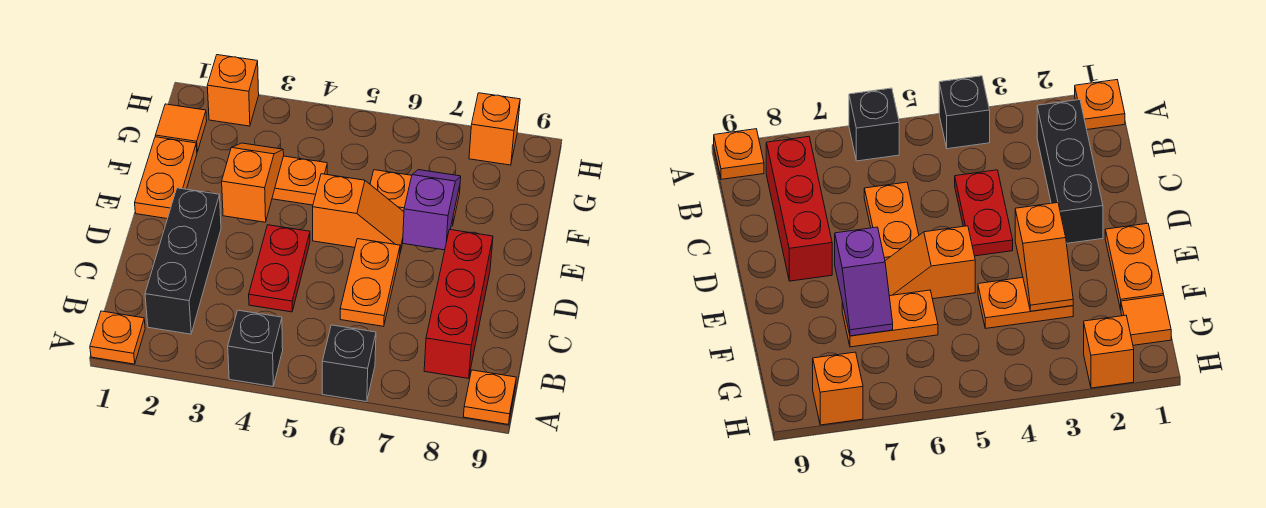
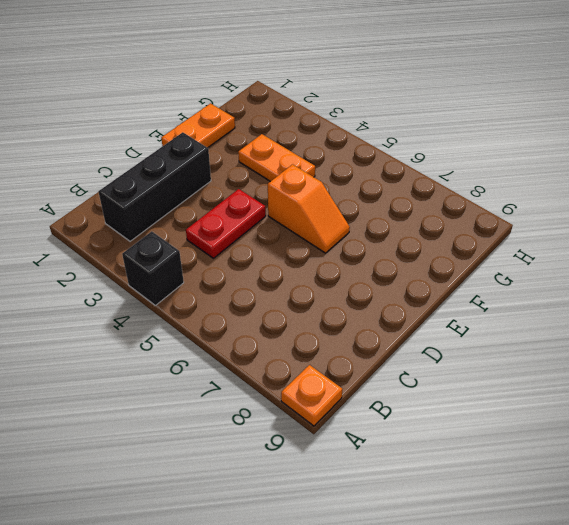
none -> orange 1x1 plate [90,311,145,364]
none -> black 1x1 brick [322,325,376,402]
none -> red 1x3 brick [424,230,493,378]

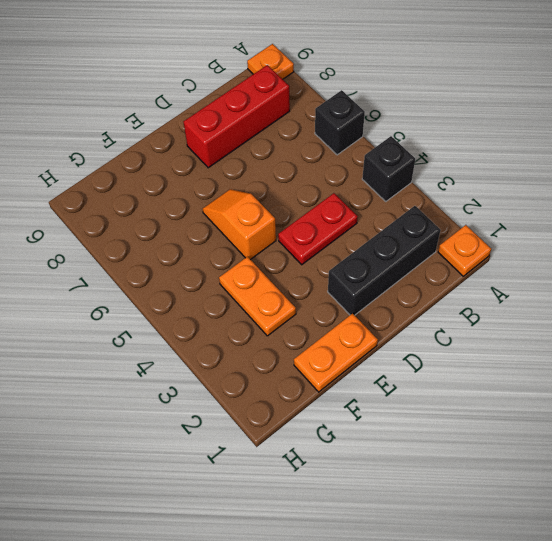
none -> orange 1x2 plate [340,239,400,326]
none -> orange 1x2 plate [370,170,460,226]
none -> orange 1x1 tile [156,104,207,152]

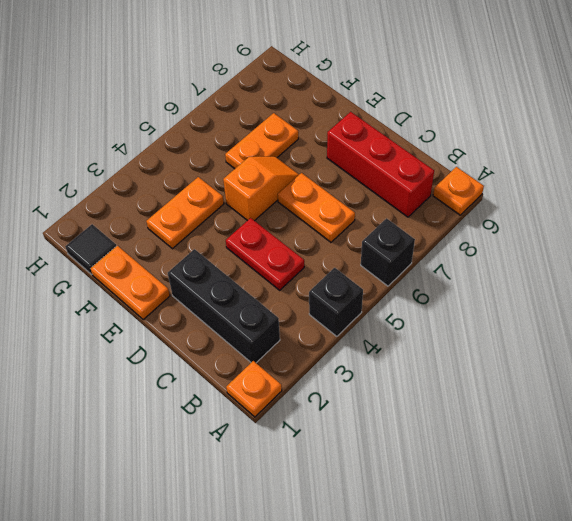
black 1x1 tile [65,224,116,274] -> orange 1x1 tile [156,104,207,152]
none -> orange 1x1 brick [207,55,259,126]
none -> orange 1x1 brick [469,93,520,165]
none -> orange 1x2 slope [222,143,284,222]

